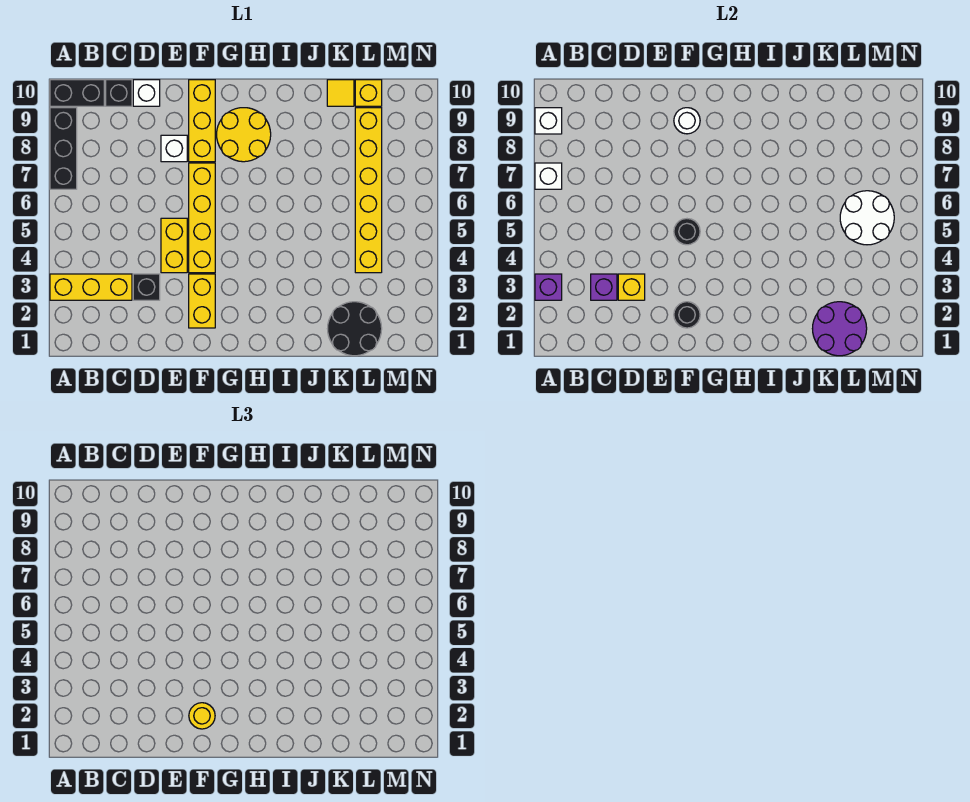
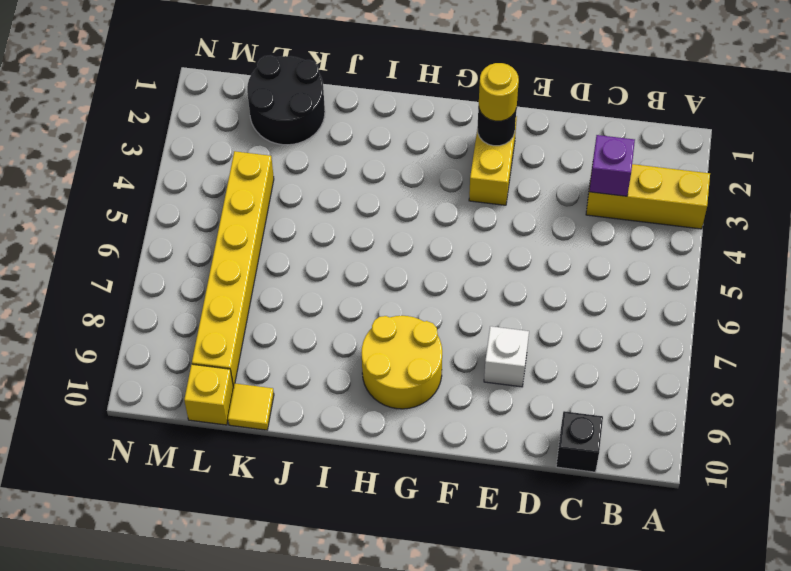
none -> black 1x3 brick [50,108,77,189]
none -> black 1x2 brick [50,80,104,106]
none -> black 1x1 brick [133,274,160,300]

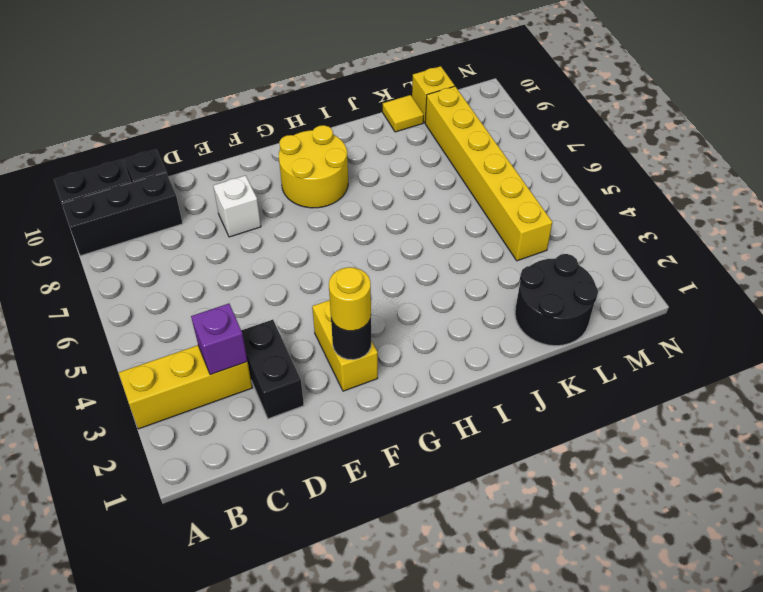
black 1x3 brick [62,173,183,256] -> black 1x3 brick turned to [50,108,77,189]
black 1x2 brick [241,320,304,419] -> black 1x1 brick [133,274,160,300]
none -> white 1x1 brick [133,80,160,106]
none -> yellow 1x2 brick [161,218,187,273]
none -> yellow 1x4 brick [189,163,215,273]

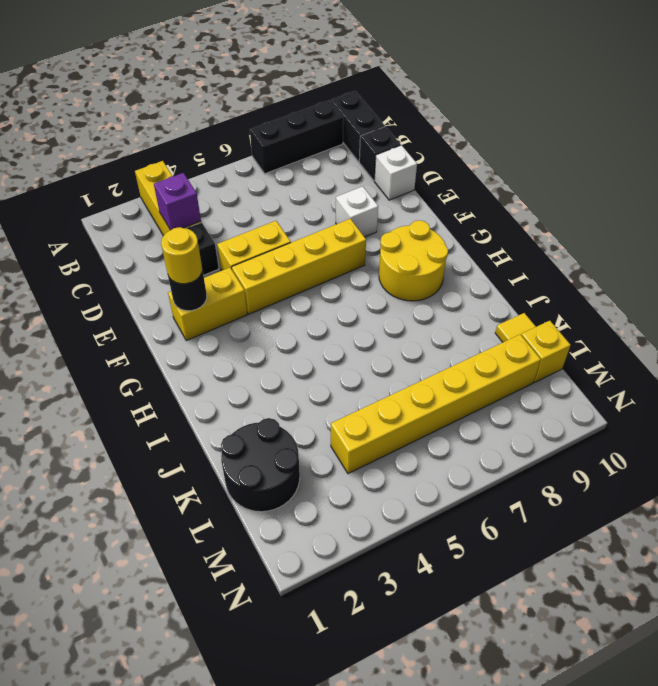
none -> yellow 1x3 brick [189,80,215,162]
none -> purple 1x1 brick [535,274,562,300]
none -> white 1x1 brick [535,163,562,189]

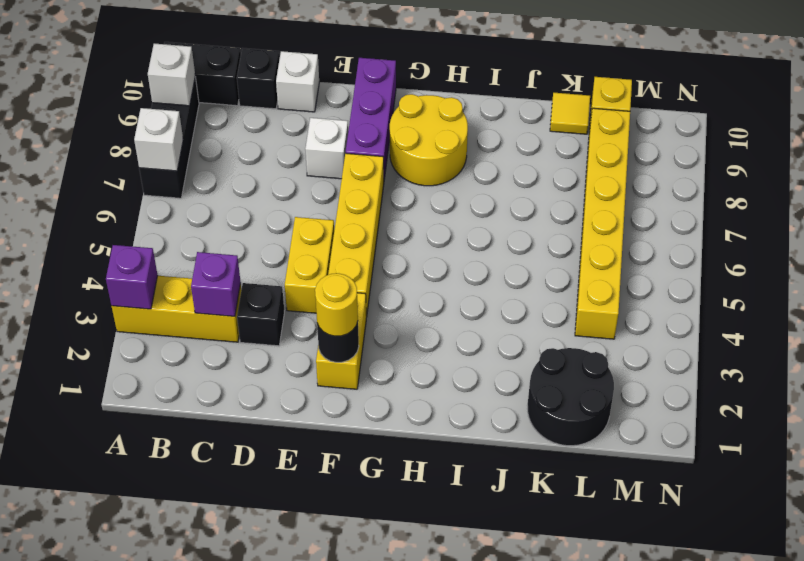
purple 1x3 brick [346,58,396,179] -> yellow 1x3 brick [189,80,215,162]
none -> yellow 1x1 brick [618,274,645,300]
none -> black 1x1 round brick [674,219,700,245]
none -> white 1x1 round brick [674,108,700,134]

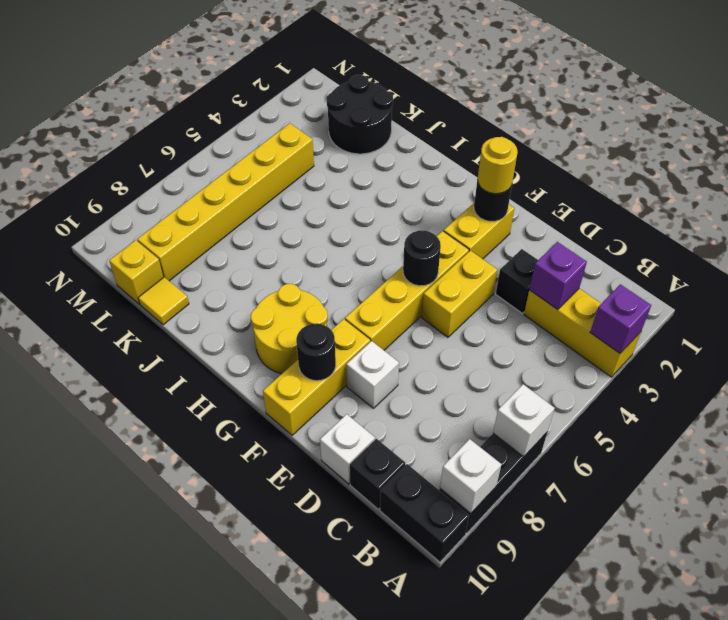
black 1x1 round brick [296,324,336,381] -> white 1x1 round brick [674,108,700,134]
none -> yellow 1x1 brick [618,274,645,300]
none -> purple 2x2 round brick [812,302,867,356]
none -> white 2x2 round brick [840,191,894,245]

